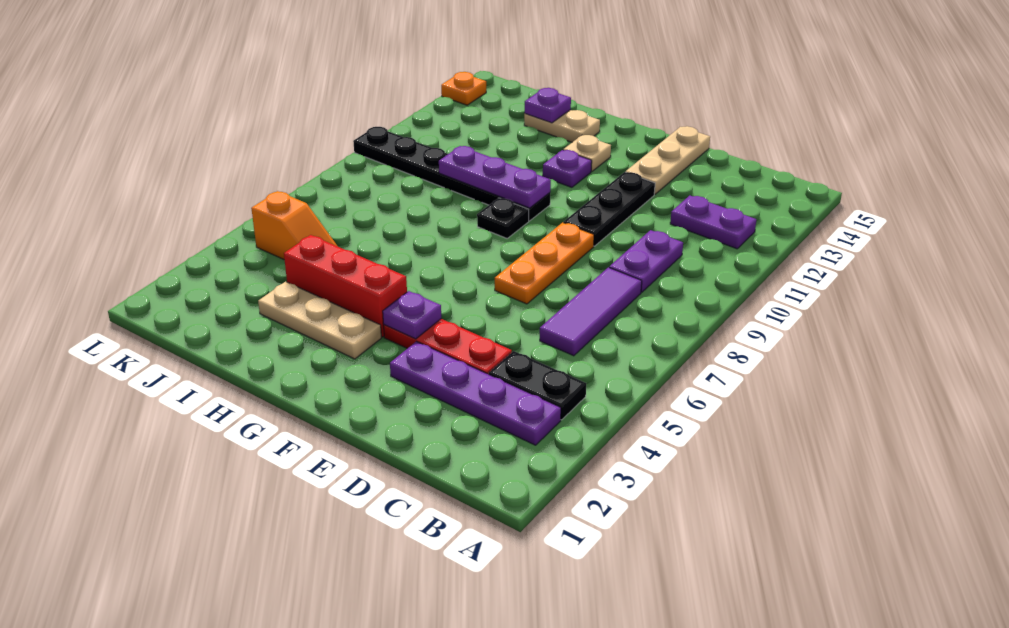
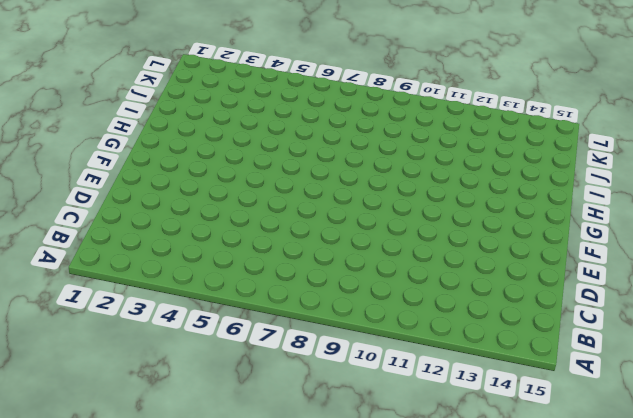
none -> purple 1x4 plate [390,341,561,445]
none -> black 1x2 plate [489,351,586,420]
none -> purple 1x2 plate [670,196,756,249]

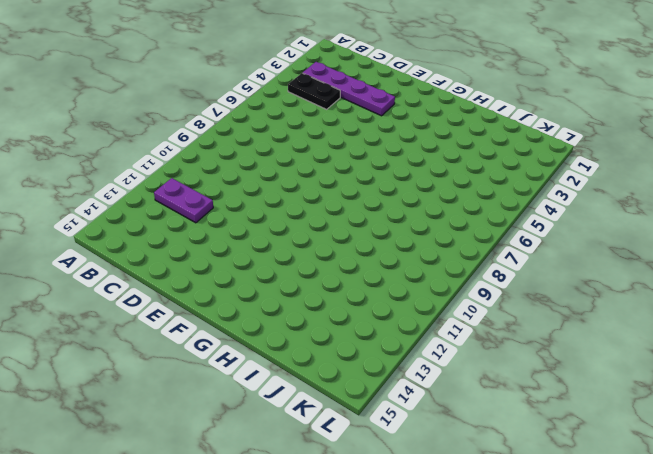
none -> purple 1x3 tile [540,267,642,356]
none -> purple 1x2 plate [609,230,683,292]
none -> red 1x3 plate [384,319,512,374]

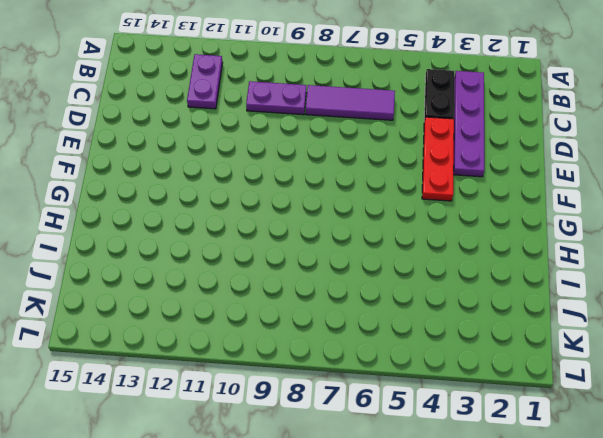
none -> orange 1x3 plate [495,223,594,304]
none -> black 1x3 plate [564,172,655,246]
none -> tan 1x3 plate [625,126,710,194]

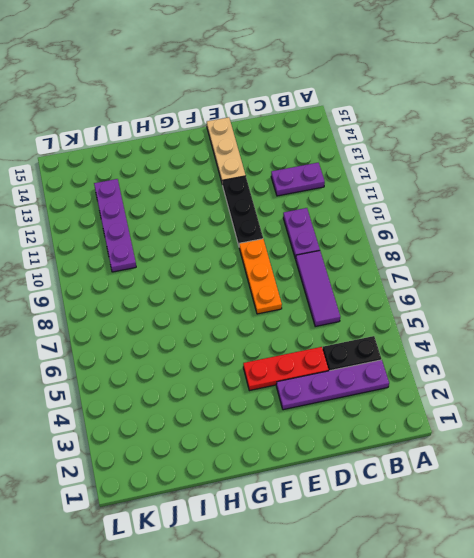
purple 1x4 plate [94,179,136,272] -> black 1x6 plate [353,127,550,221]
none -> tan 1x3 plate [258,282,381,359]
none -> red 1x3 brick [284,235,407,337]
none -> black 1x1 plate [477,198,529,238]

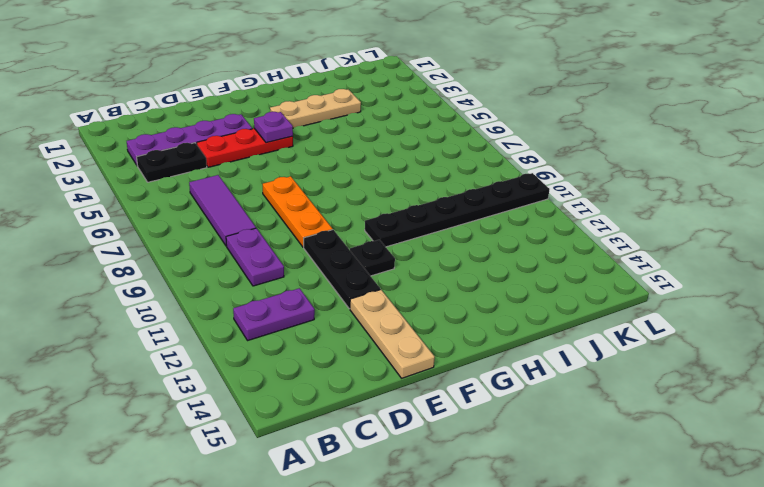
black 1x1 plate [350,240,395,276] -> black 1x1 plate moved to [477,198,529,238]
none -> red 1x3 brick [284,235,407,337]
none -> purple 1x1 plate [543,150,592,187]
none -> tan 1x1 plate [563,135,611,172]

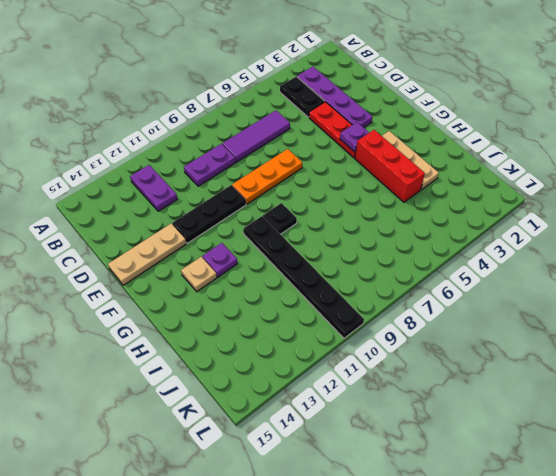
none -> tan 1x2 plate [524,110,600,142]
none -> orange 1x2 slope [251,191,337,259]
none -> orange 1x1 plate [441,72,486,105]

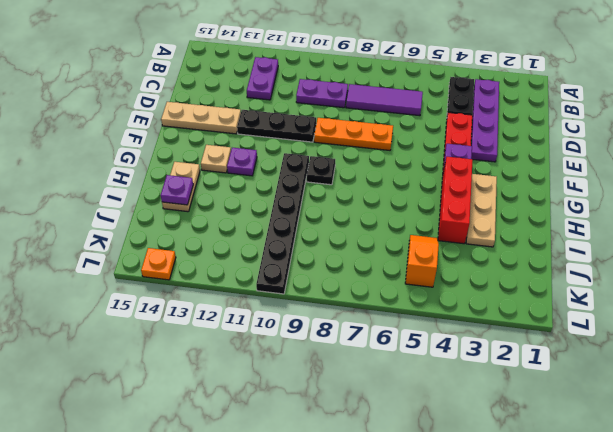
none -> purple 1x3 plate [439,146,551,208]

